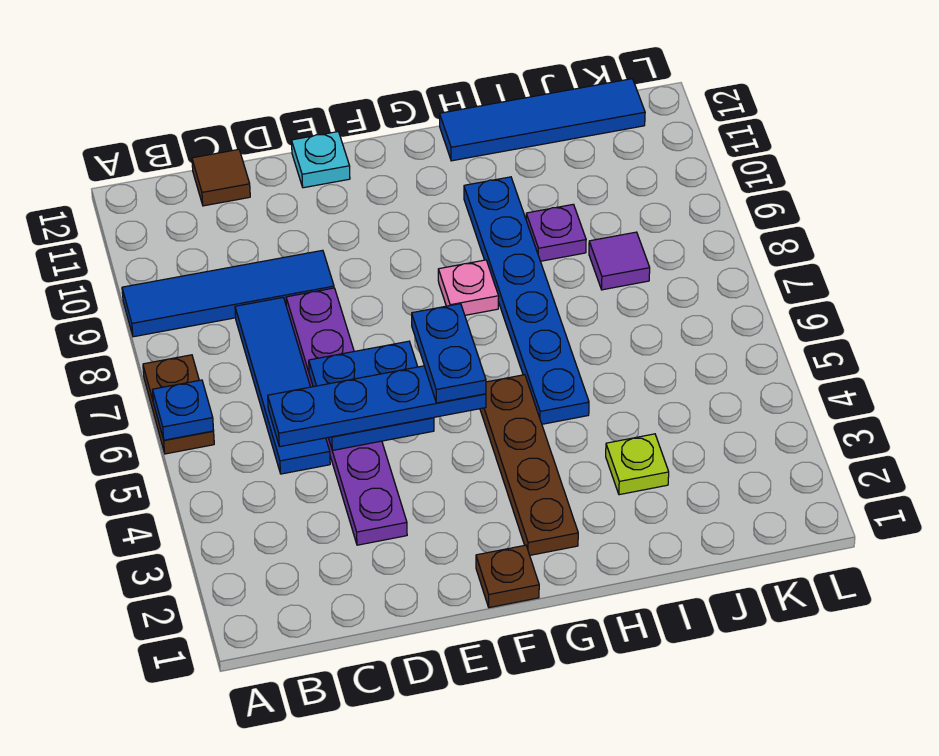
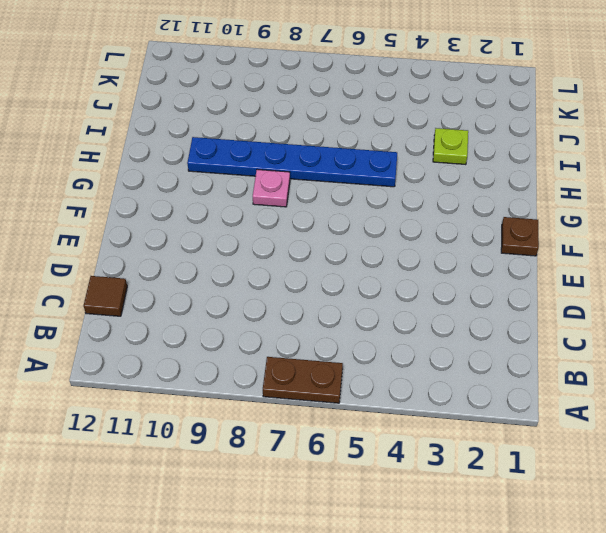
none -> blue 1x4 tile [122,250,334,337]
none -> blue 1x4 tile [235,298,330,474]
none -> purple 1x6 plate [286,288,407,545]

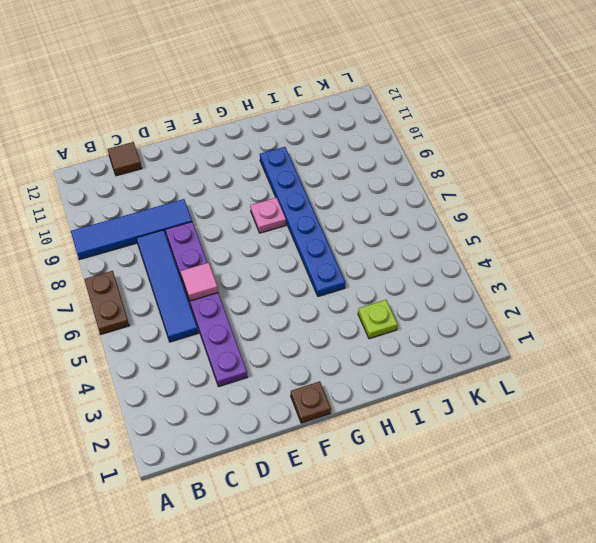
pink 1x1 tile [181,263,218,301] -> blue 2x2 plate [309,341,434,450]
none -> cyan 1x1 plate [291,132,350,188]
none -> brown 1x4 plate [480,375,578,555]
none -> blue 1x4 tile [440,79,645,161]

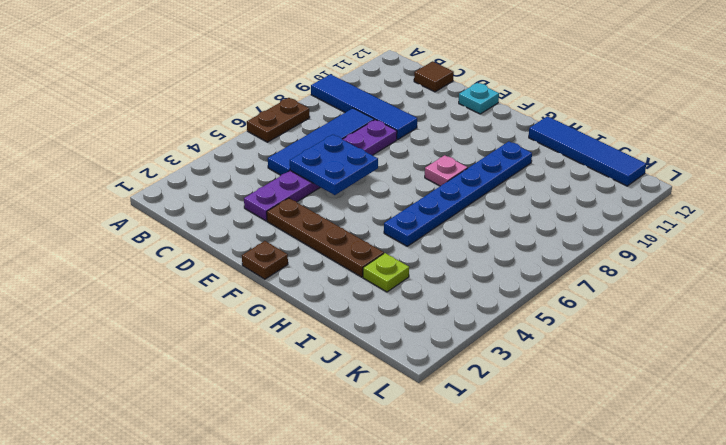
brown 1x4 plate [267,198,384,277] -> brown 1x4 plate turned to [480,375,578,555]
none -> purple 1x1 plate [526,204,586,261]
none -> purple 1x1 tile [589,232,650,290]
none -> blue 1x1 plate [153,380,214,440]

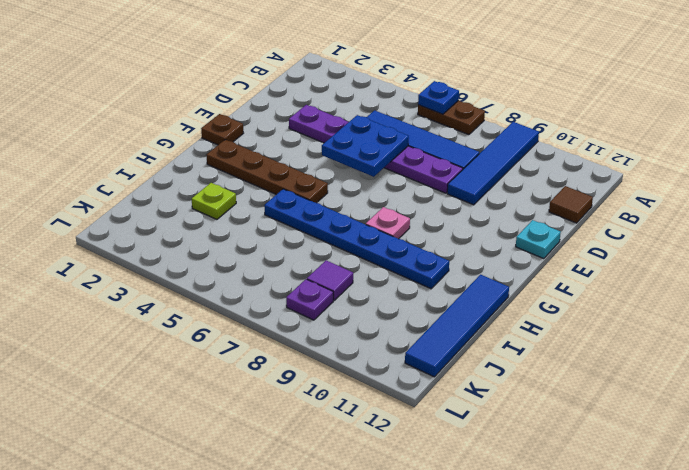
purple 1x1 plate [286,279,333,320] -> purple 1x1 plate moved to [526,204,586,261]
none -> blue 1x4 plate [268,366,486,447]
none -> blue 1x2 plate [412,304,486,403]

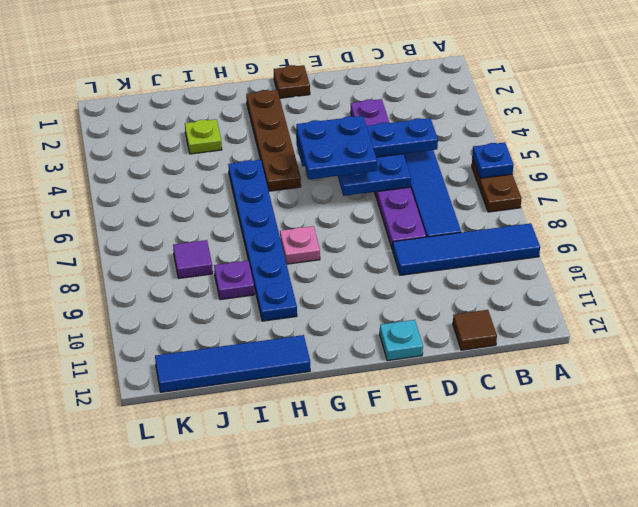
blue 2x2 plate [296,116,377,179] -> blue 1x2 plate [412,304,486,403]

